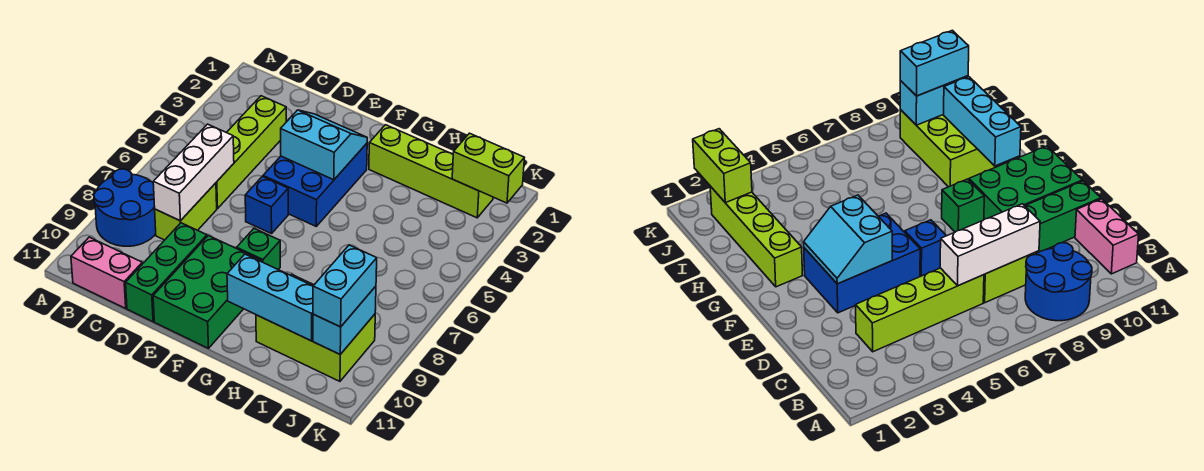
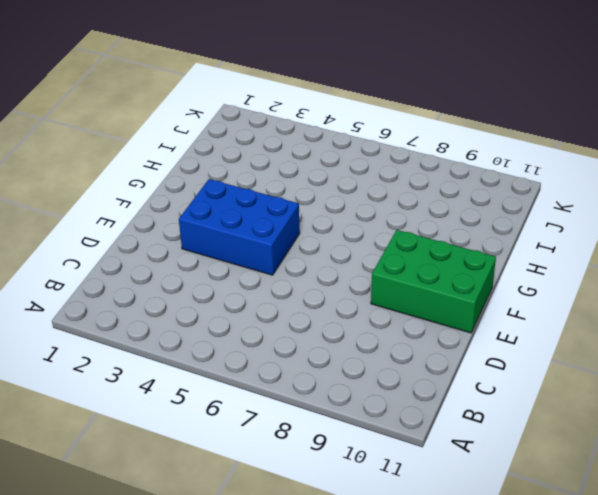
none -> blue 2x2 round brick [94,169,156,246]
none -> pink 1x2 brick [71,237,142,308]
none -> lime 1x4 brick [216,96,286,209]

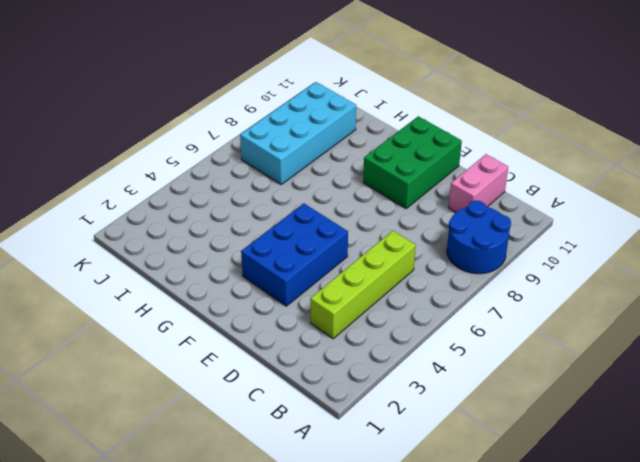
pink 1x2 brick [449,154,508,212] -> pink 1x2 brick turned to [71,237,142,308]
cyan 2x4 brick [240,82,356,184] -> lime 2x3 brick [256,274,375,381]
none -> lime 1x2 brick [155,183,217,240]
none -> green 1x3 brick [126,223,207,322]
none -> blue 1x1 brick [245,176,288,234]

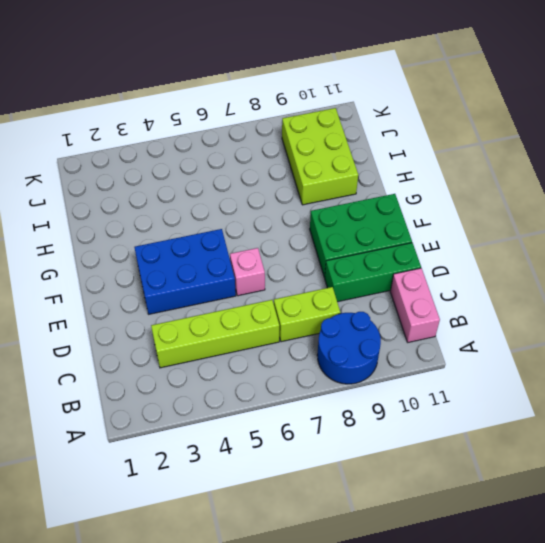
pink 1x1 brick [230,248,265,296] -> blue 1x1 brick [245,176,288,234]
none -> green 1x1 brick [237,228,280,270]
none -> lime 1x4 brick [369,125,493,218]
none -> white 1x3 brick [153,124,234,221]

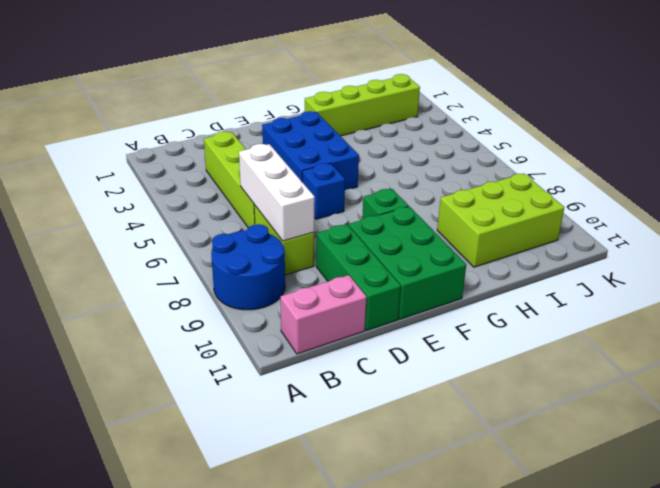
none -> cyan 2x2 slope [281,110,367,180]
none -> cyan 1x3 brick [227,254,313,341]
none -> lime 1x2 brick [452,133,524,203]

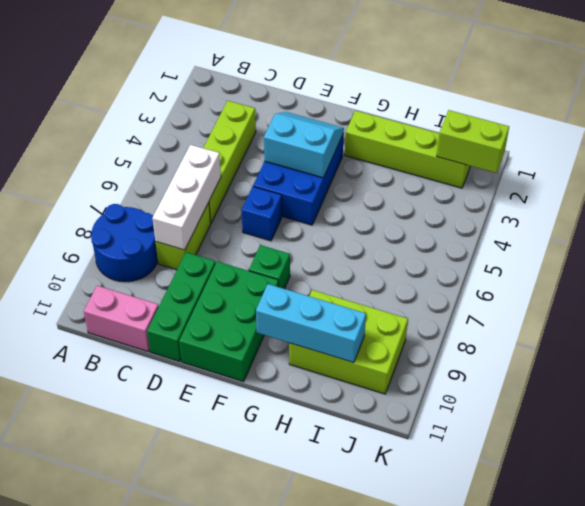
none -> cyan 1x2 brick [313,286,376,354]
none -> cyan 1x2 brick [313,245,377,327]

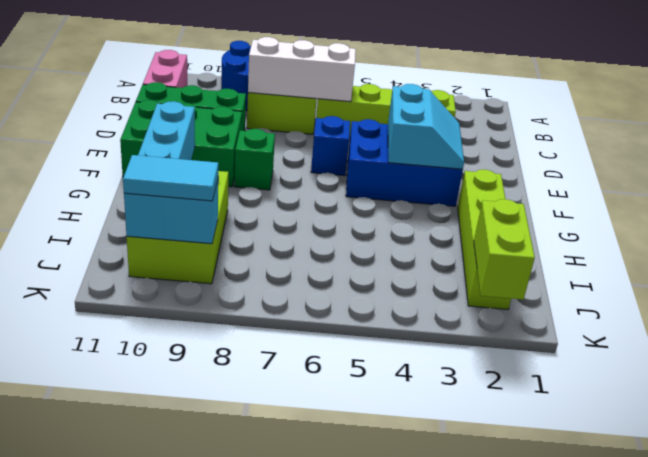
cyan 1x2 tile [123,155,218,201] -> cyan 1x2 brick [313,245,377,327]

